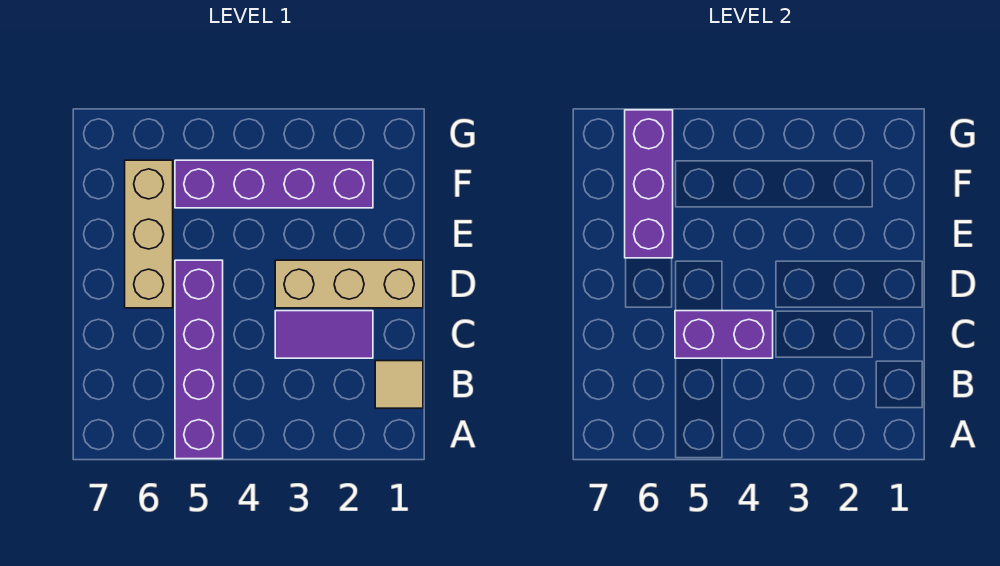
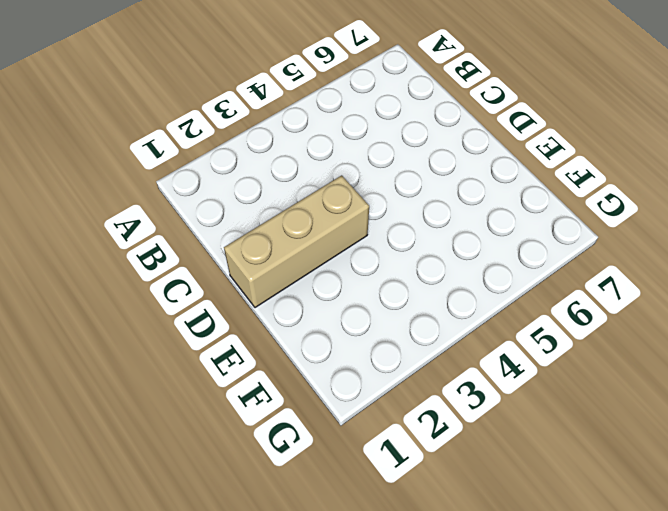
none -> purple 1x4 brick [175,260,223,459]
none -> tan 1x1 tile [375,361,423,408]

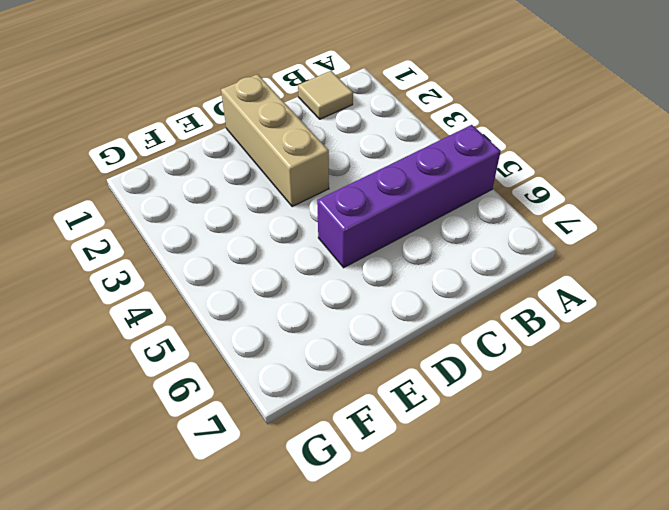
none -> purple 1x2 tile [275,311,373,358]
none -> tan 1x3 brick [125,160,173,308]

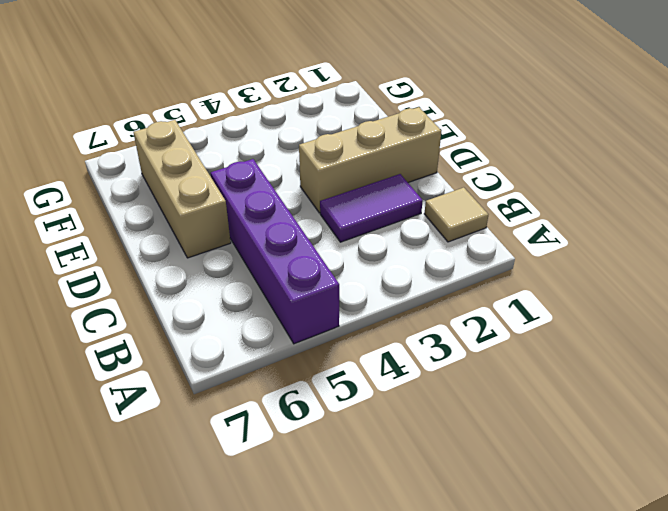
none -> purple 1x4 brick [175,160,373,208]
none -> purple 1x2 brick [675,311,773,358]

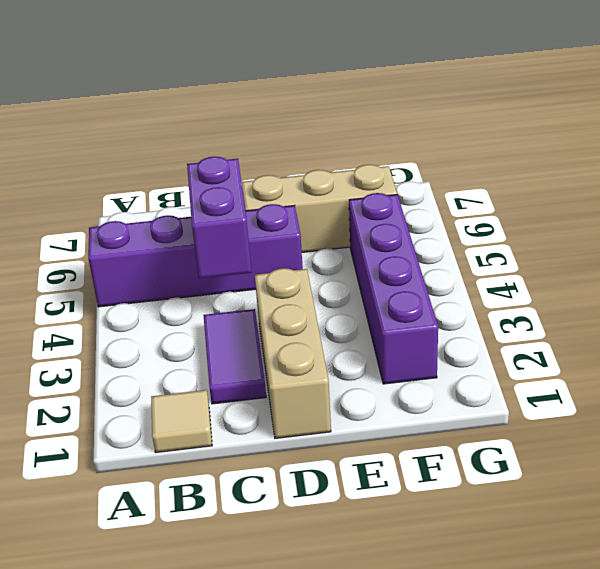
none -> purple 1x3 brick [625,110,673,258]

